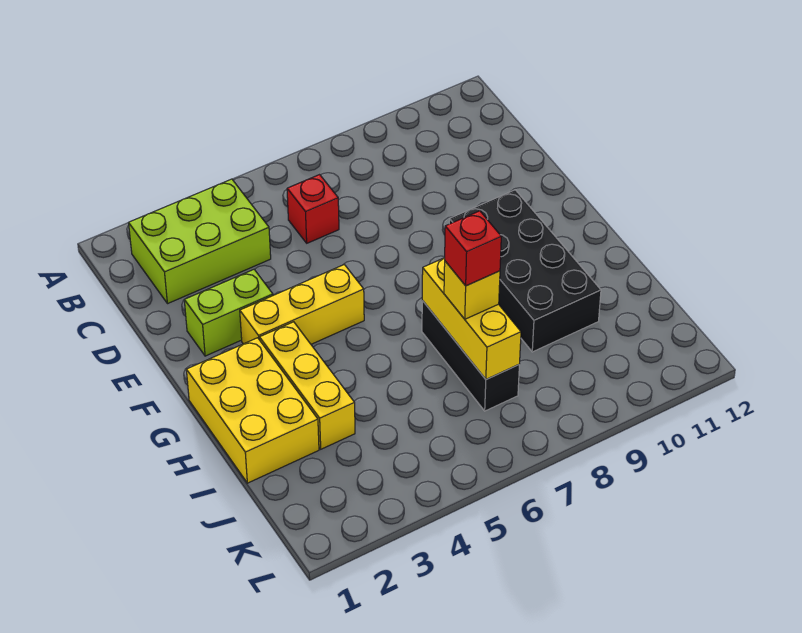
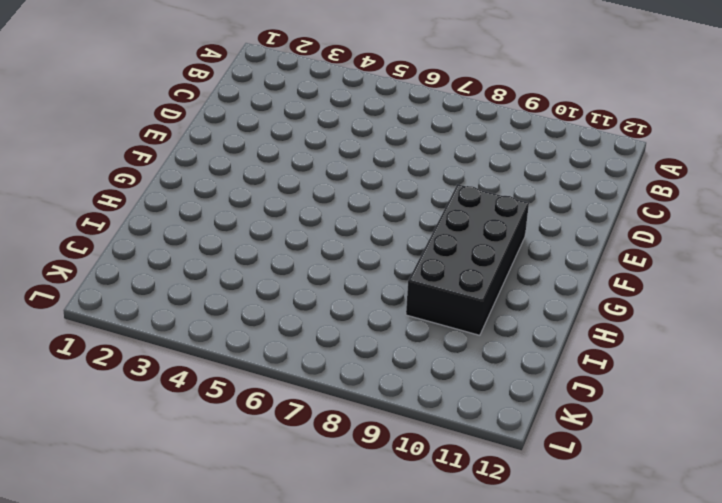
none -> lime 2x3 brick [129,179,271,304]
none -> red 1x1 brick [287,175,339,243]

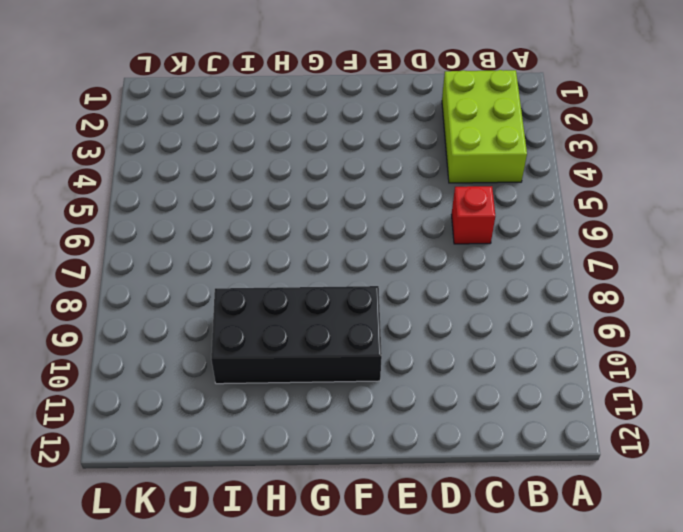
none -> lime 1x2 brick [184,270,273,356]
none -> yellow 1x3 brick [240,265,364,344]

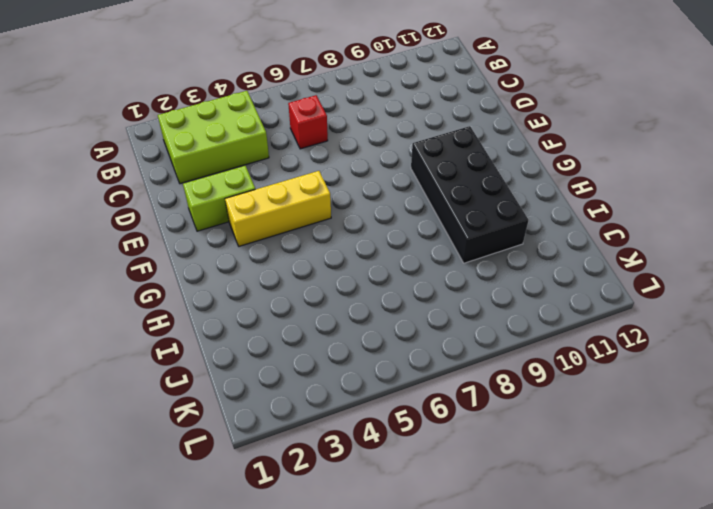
none -> yellow 2x3 brick [186,338,319,483]
none -> yellow 1x3 brick [259,322,355,449]

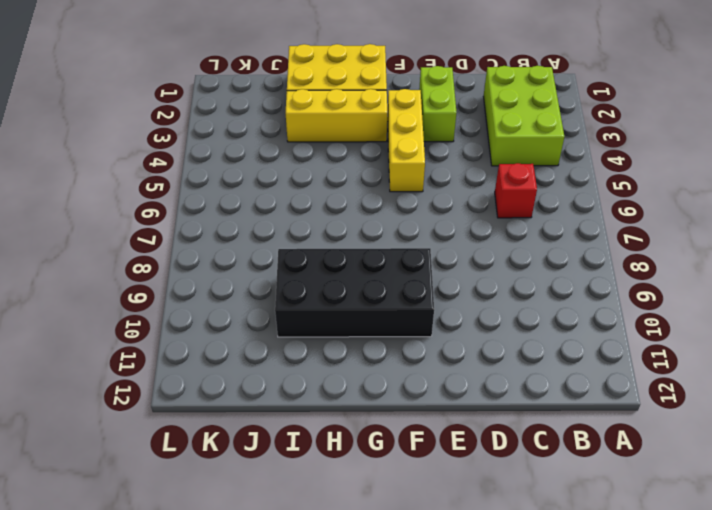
none -> black 1x3 brick [422,301,519,411]
none -> yellow 1x3 brick [422,258,521,379]

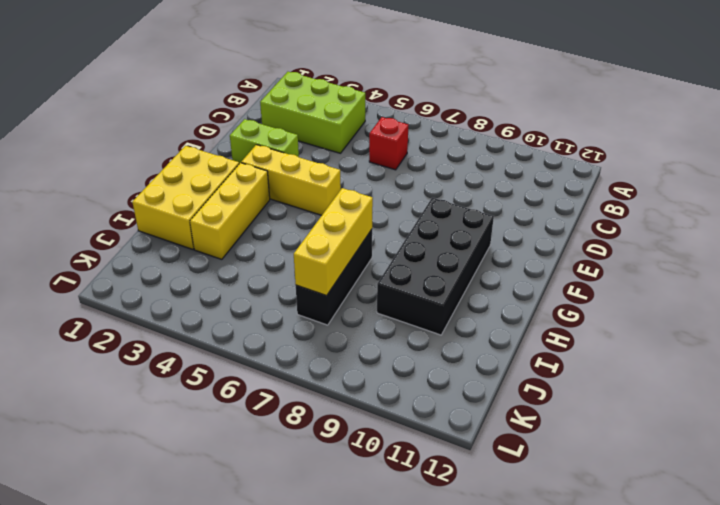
none -> yellow 1x1 brick [444,261,500,319]
none -> red 1x1 brick [445,211,501,286]

